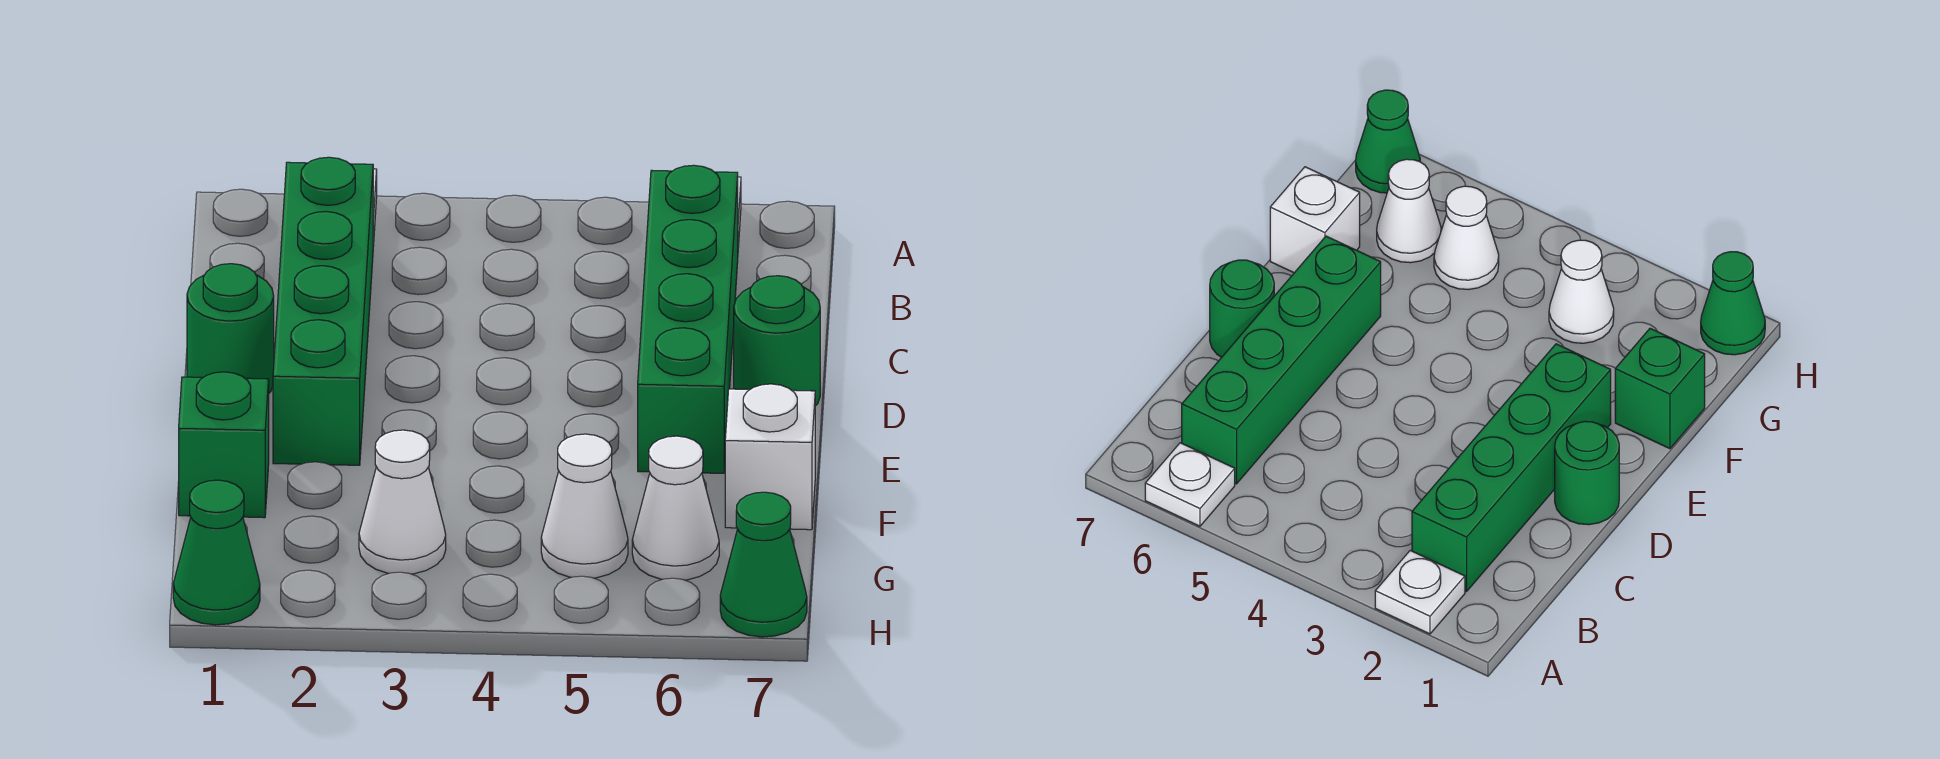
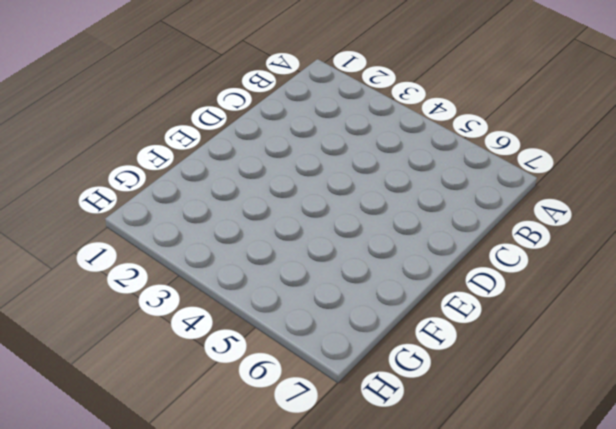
none -> white 1x1 plate [1375,550,1465,634]
none -> white 1x1 plate [1145,443,1235,526]
none -> green 1x4 brick [273,157,373,465]

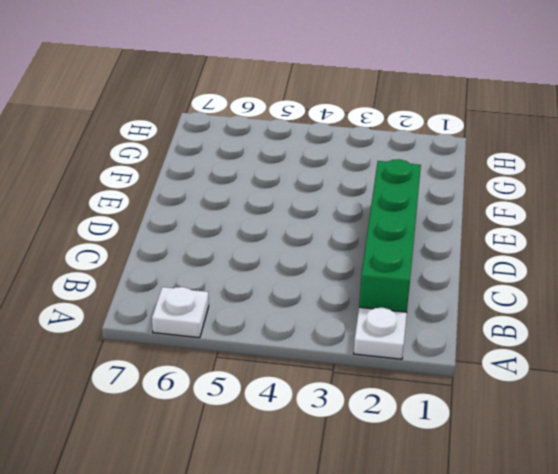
none -> green 1x4 brick [638,165,738,473]
none -> green 1x1 round brick [187,264,274,393]
none -> green 1x1 round brick [734,276,820,406]

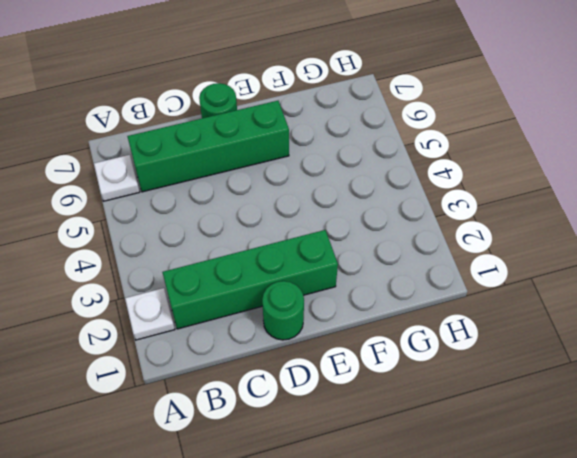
none -> green 1x1 brick [179,372,269,518]
none -> white 1x1 brick [725,384,815,530]
none -> white 1x1 cone [359,430,446,574]

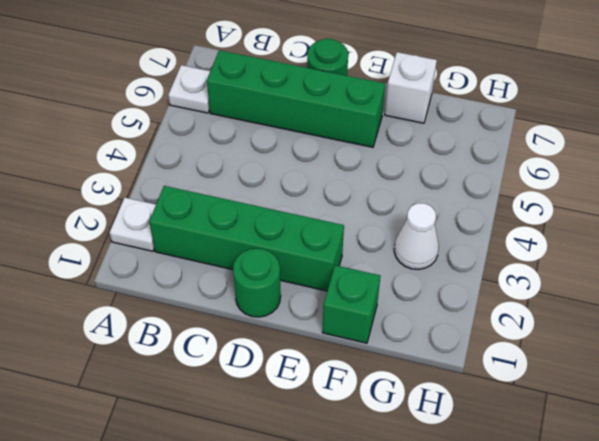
none -> white 1x1 cone [541,434,628,578]
none -> white 1x1 cone [632,436,719,580]
none -> green 1x1 cone [173,480,260,625]

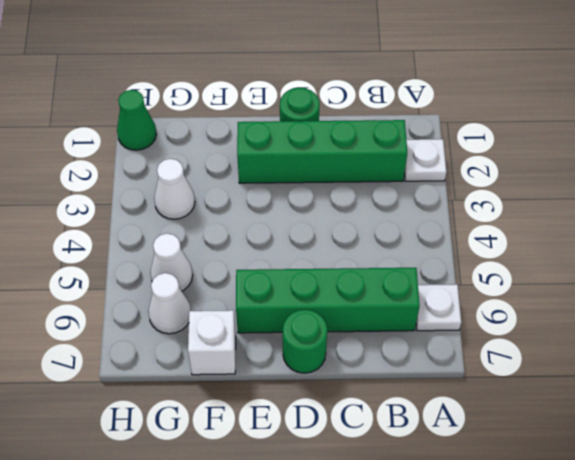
none -> green 1x1 brick [179,372,269,518]
none -> green 1x1 cone [720,492,807,637]

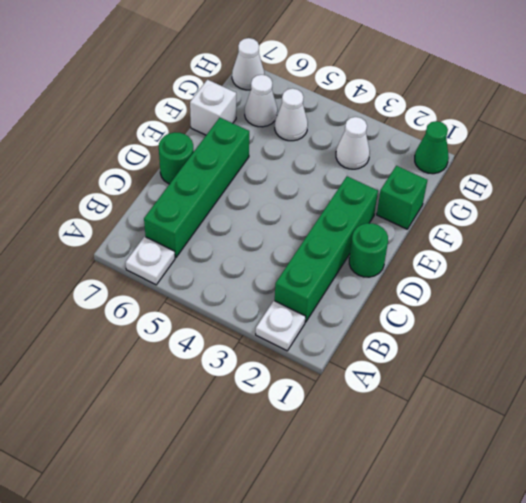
white 1x1 cone [232,38,264,90] -> green 1x1 cone [720,492,807,637]

